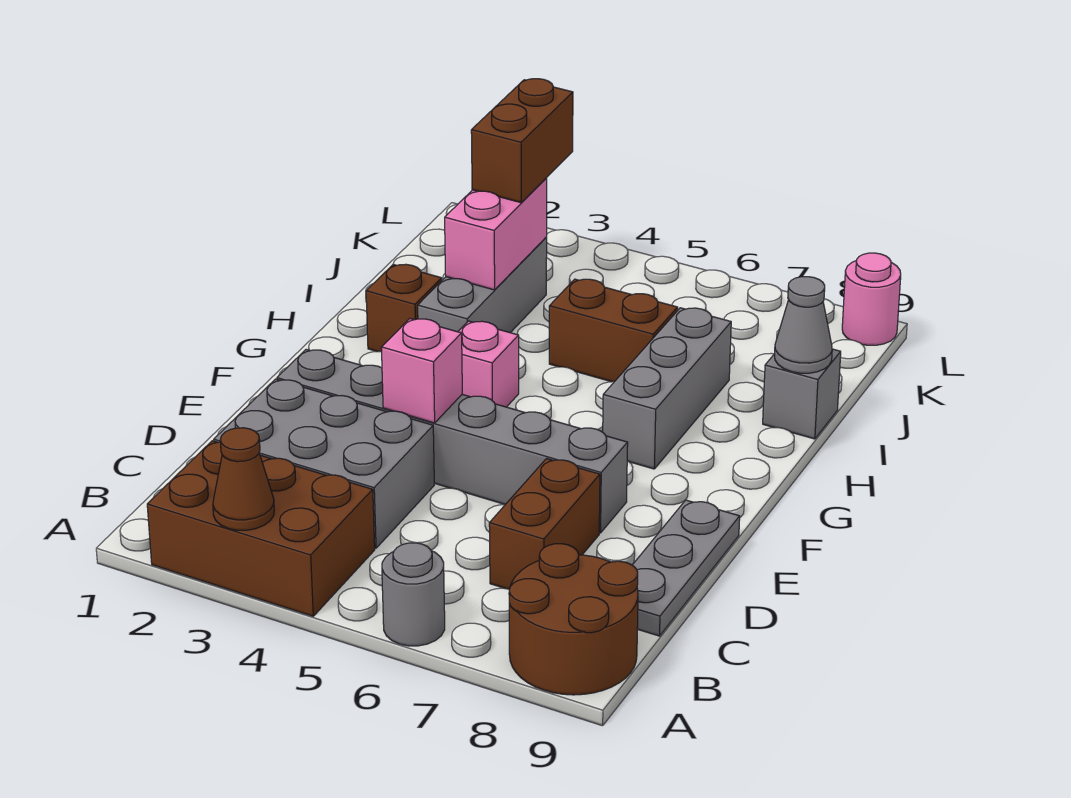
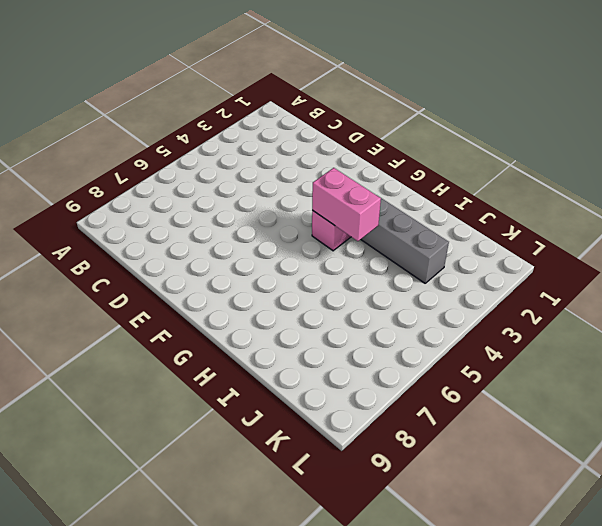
pink 1x2 brick [312,168,381,241] -> pink 1x2 brick moved to [445,178,547,290]
none -> brown 2x3 brick [147,441,375,616]
none -> grey 1x1 round brick [382,543,445,646]
none -> brown 2x2 round brick [509,544,638,695]

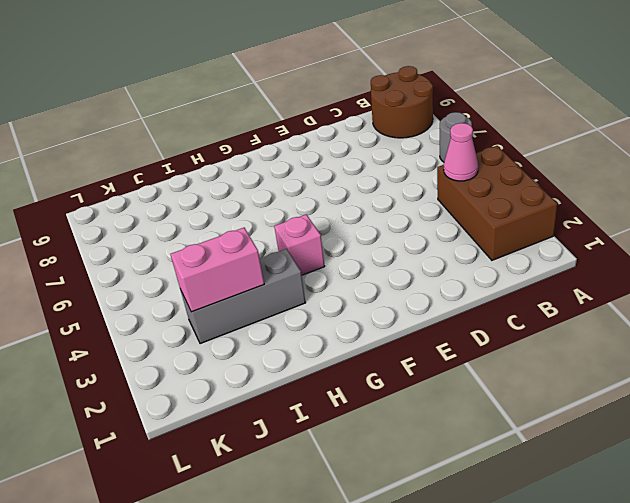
pink 1x1 cone [444,123,478,181] -> none
none -> grey 2x3 brick [214,379,434,548]
none -> brown 1x2 brick [489,459,600,589]
none -> grey 1x3 plate [633,500,740,636]

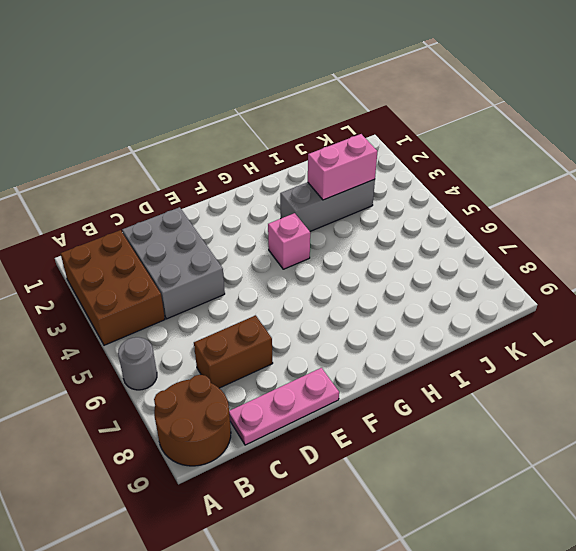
pink 1x3 plate [229,368,339,445] -> grey 1x3 plate [633,500,740,636]
none -> grey 1x6 brick [277,349,628,533]
none -> grey 1x3 brick [603,308,731,469]
none -> brown 1x1 brick [366,264,442,352]

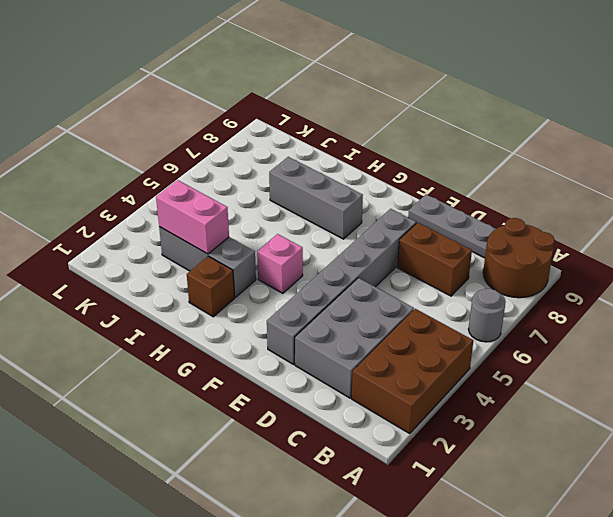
none -> brown 1x2 brick [549,279,678,382]
none -> grey 1x1 brick [763,349,841,439]
none -> pink 1x1 round brick [842,253,901,345]

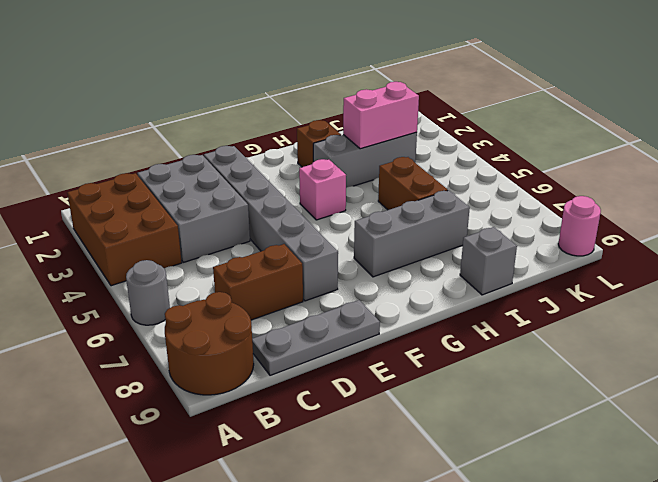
none -> brown 1x1 cone [213,428,274,530]
none -> pink 1x1 brick [381,319,462,423]
none -> grey 1x1 cone [775,277,832,373]

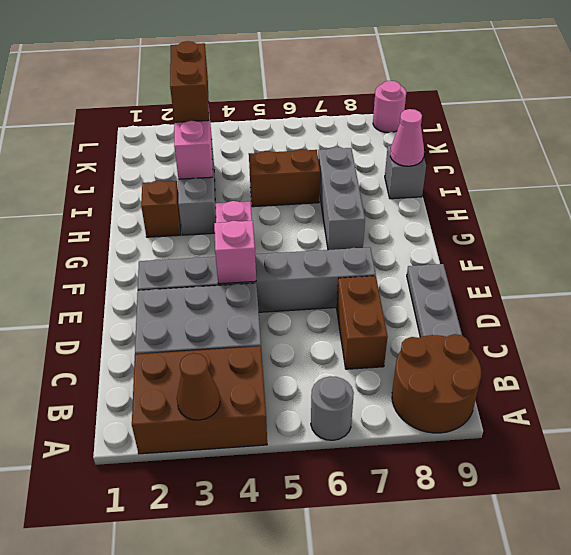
pink 1x1 cone [390,109,424,166] -> grey 1x1 cone [775,277,832,373]

